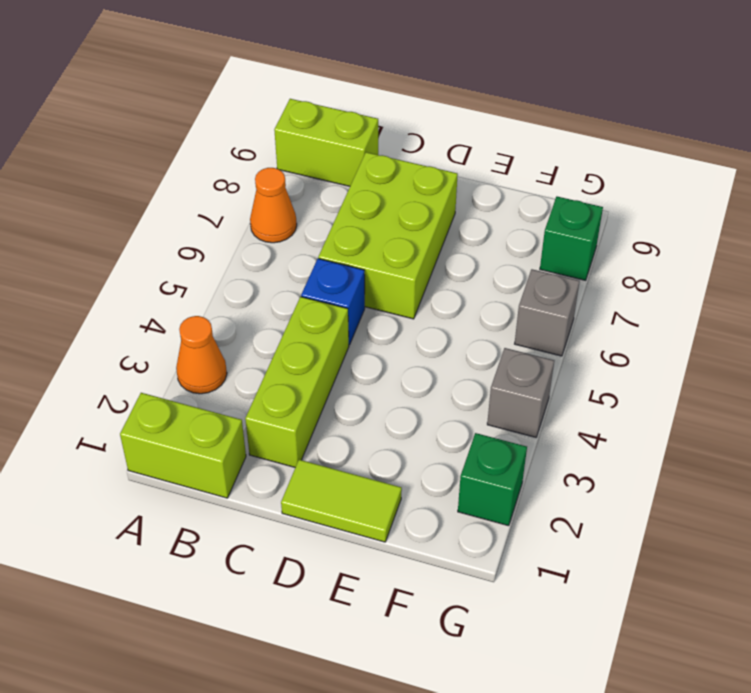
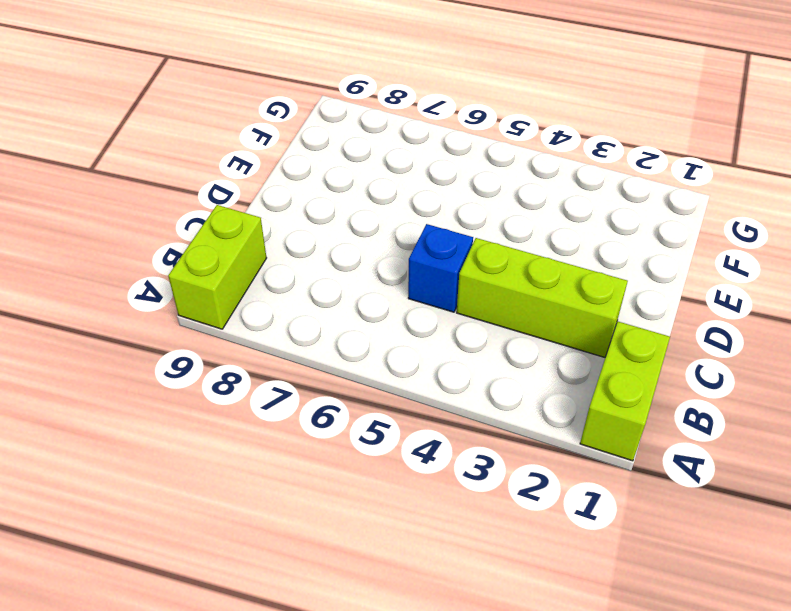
none -> orange 1x1 cone [176,316,227,394]
none -> orange 1x1 cone [250,168,297,243]
none -> lime 2x3 brick [318,152,458,319]

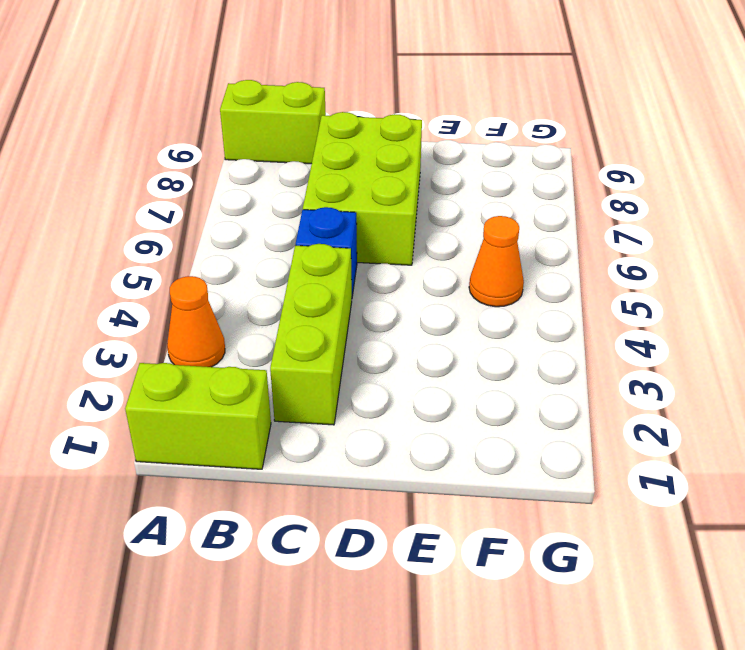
orange 1x1 cone [469,216,524,307] -> orange 1x1 cone moved to [250,168,297,243]
none -> lime 1x2 tile [281,460,402,542]
none -> green 1x1 brick [458,433,527,526]
none -> grey 1x1 brick [487,348,554,437]

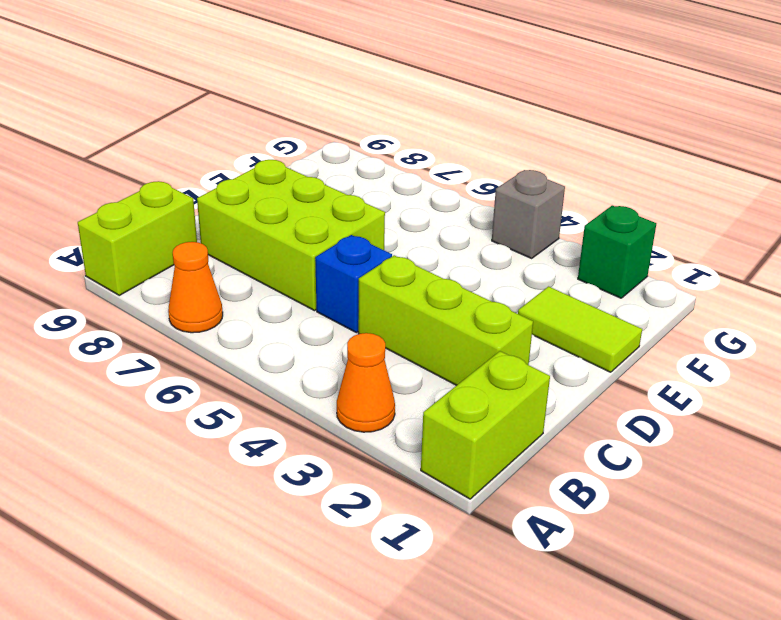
lime 1x2 tile [518,287,642,372] -> lime 1x2 tile turned to [281,460,402,542]
none -> grey 1x1 brick [515,269,580,356]
none -> green 1x1 brick [540,197,603,280]

